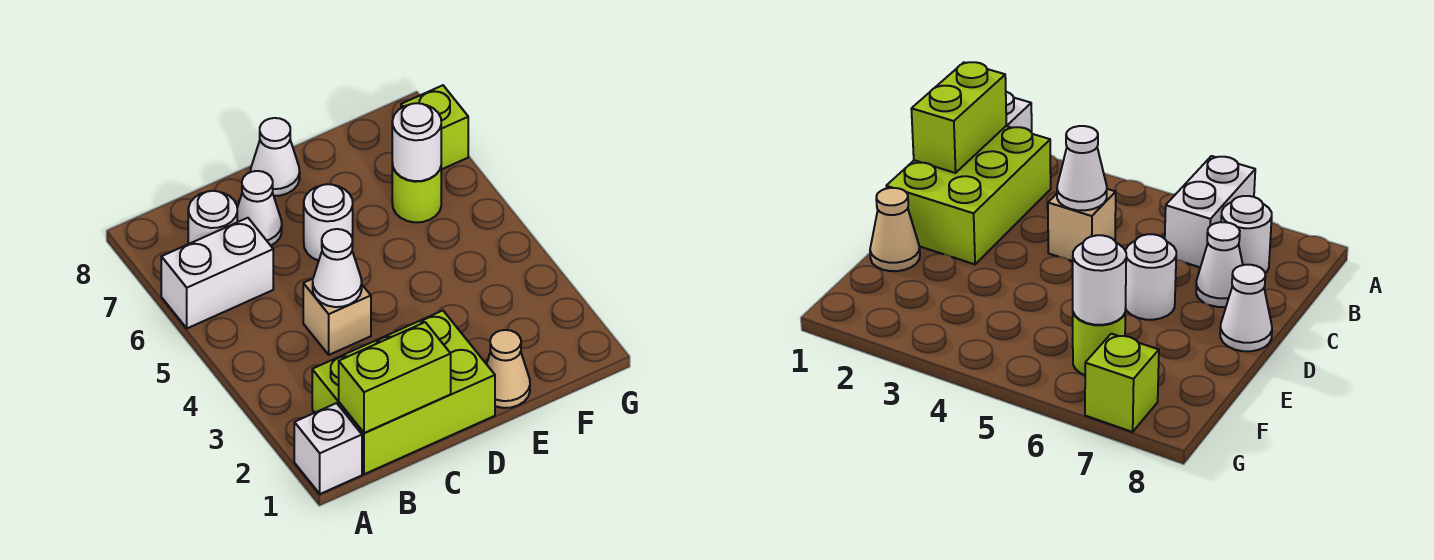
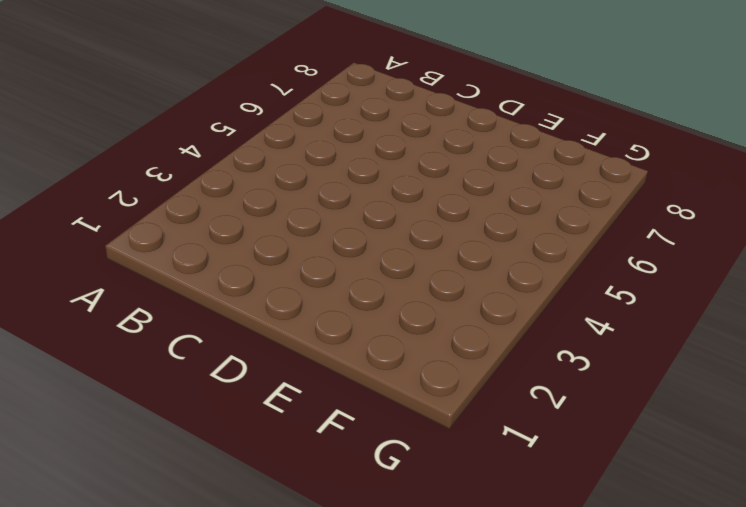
none -> white 1x1 brick [294,403,362,494]
none -> white 1x2 brick [161,218,273,328]
none -> lime 2x3 brick [312,311,495,474]

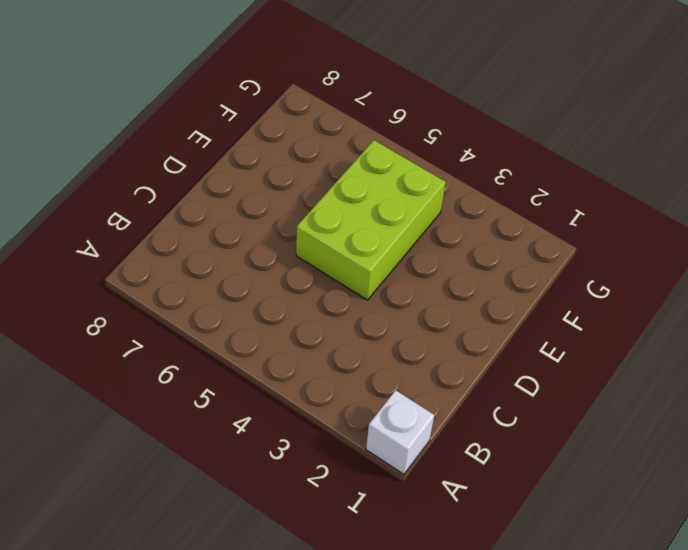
lime 2x3 brick [296,140,446,300] -> lime 2x3 brick moved to [312,311,495,474]
none -> white 1x2 brick [161,218,273,328]
none -> white 1x1 round brick [188,191,237,244]
none -> tan 1x1 brick [303,279,371,355]

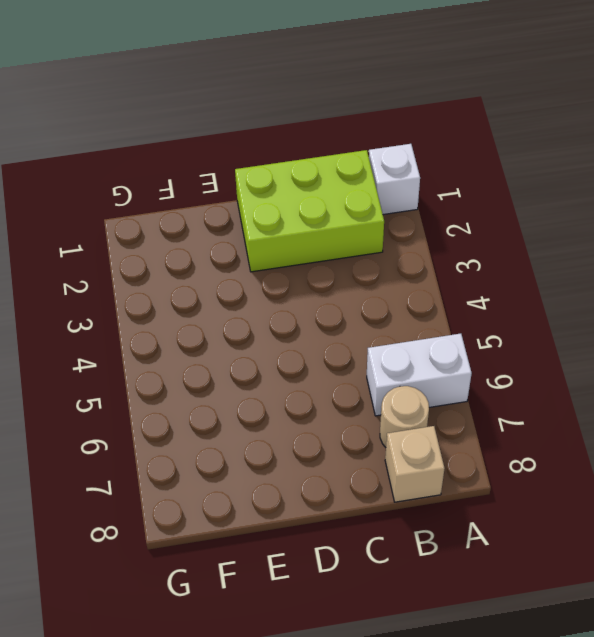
tan 1x1 round brick [380,386,429,447] -> white 1x1 round brick [188,191,237,244]
tan 1x1 brick [385,426,445,502] -> tan 1x1 brick moved to [303,279,371,355]
none -> white 1x1 cone [237,171,282,246]
none -> white 1x1 round brick [304,184,353,261]
none -> white 1x1 cone [251,118,300,196]

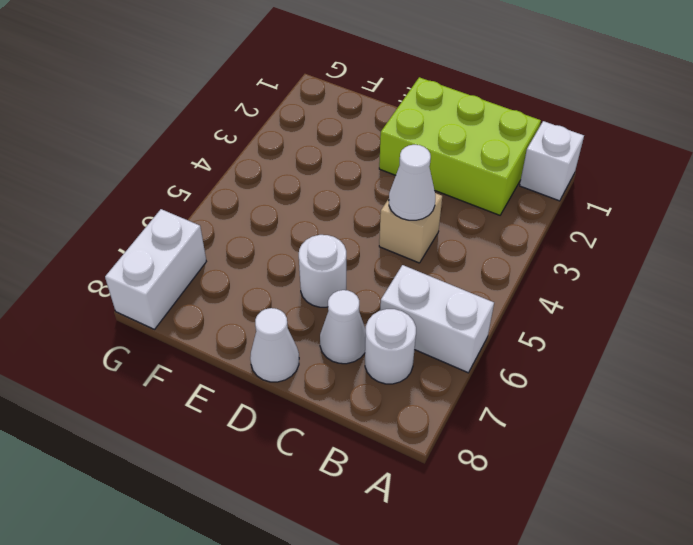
white 1x2 brick [105,209,206,329] -> lime 1x1 brick [401,85,468,170]
none -> tan 1x1 cone [487,330,530,408]
none -> lime 1x1 round brick [392,163,441,222]
none -> lime 1x2 brick [339,322,451,433]

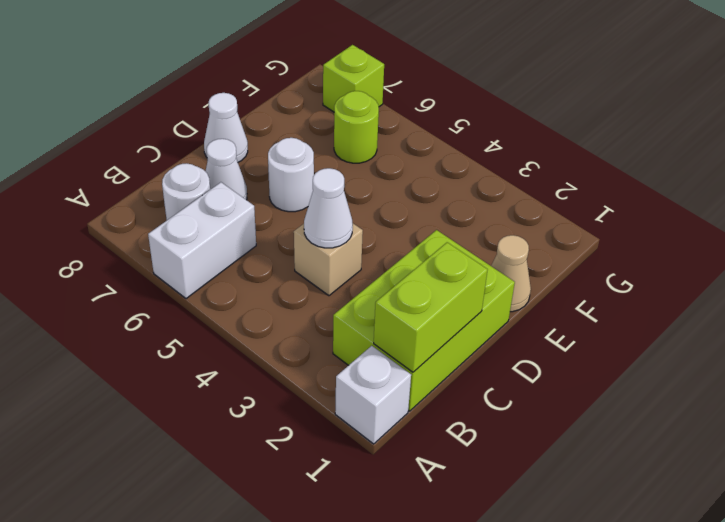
none -> white 1x1 round brick [392,103,441,181]

